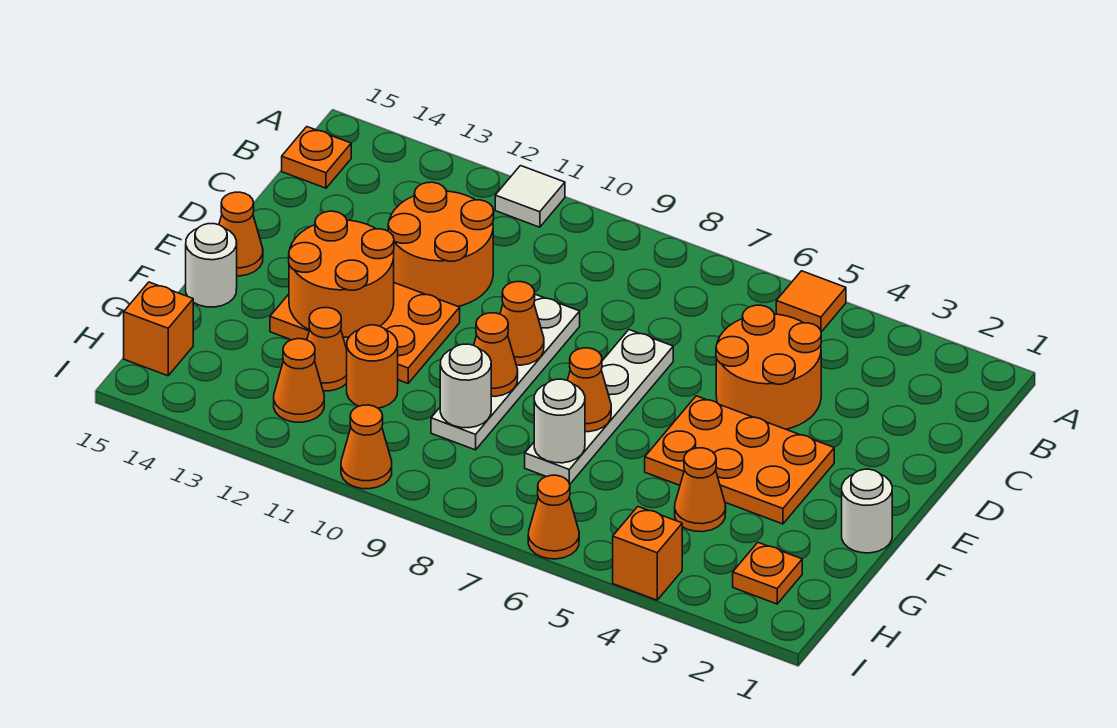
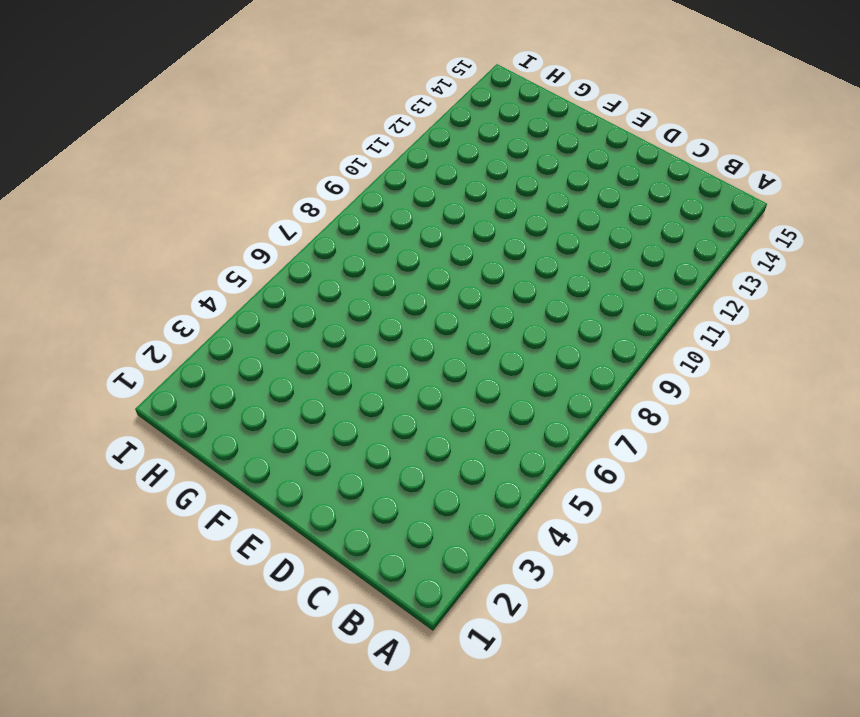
none -> orange 1x1 tile [776,271,846,332]
none -> white 1x1 tile [495,166,565,227]
none -> orange 1x1 plate [282,127,351,188]

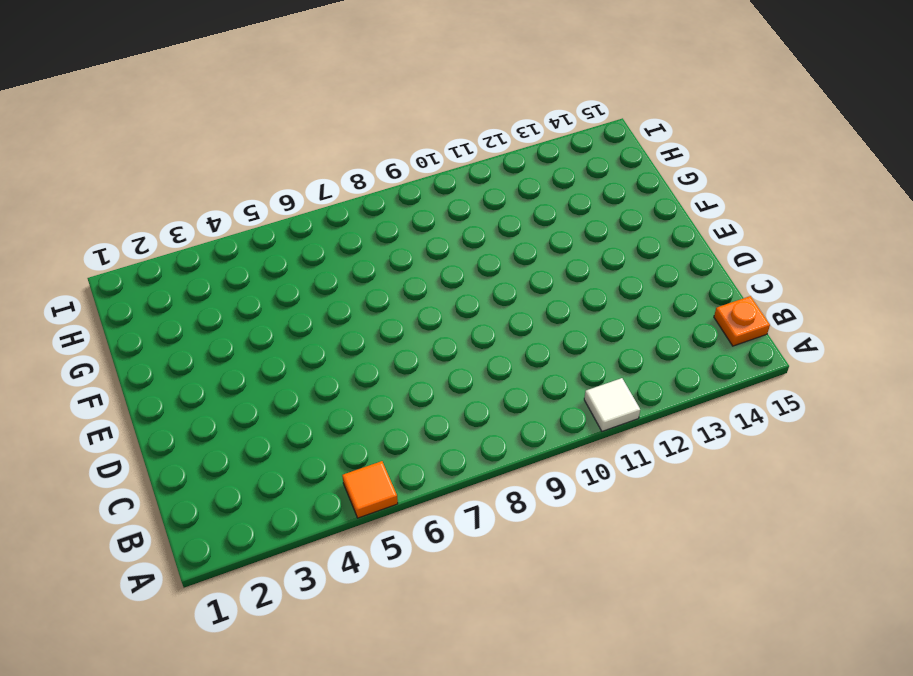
none -> orange 2x2 round brick [716,305,821,429]
none -> orange 2x2 round brick [388,182,494,306]
none -> white 1x4 plate [525,330,673,484]

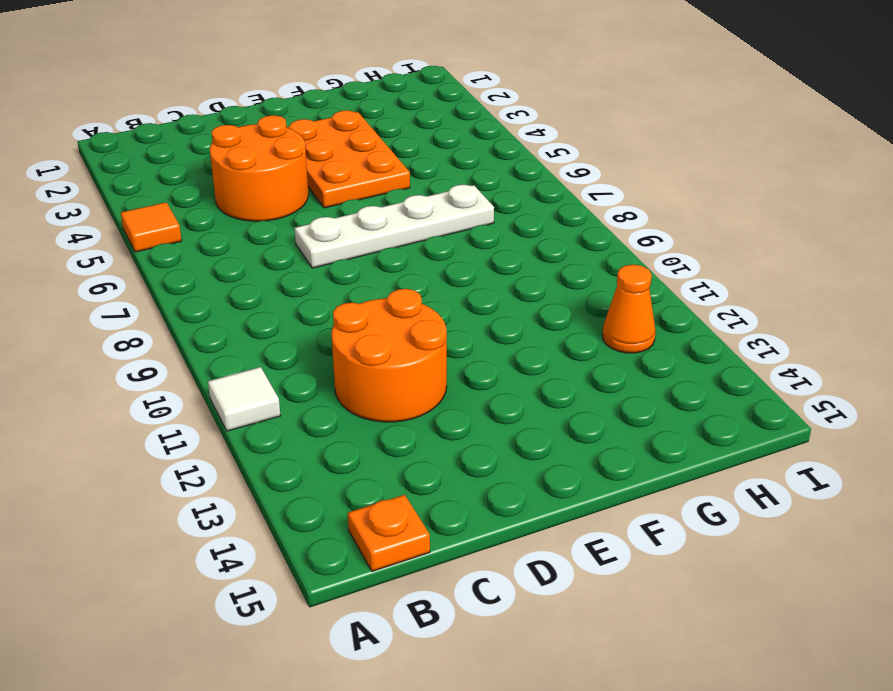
none -> white 1x4 plate [431,294,580,450]
none -> orange 2x3 plate [270,283,460,383]
none -> orange 1x1 cone [219,192,263,276]

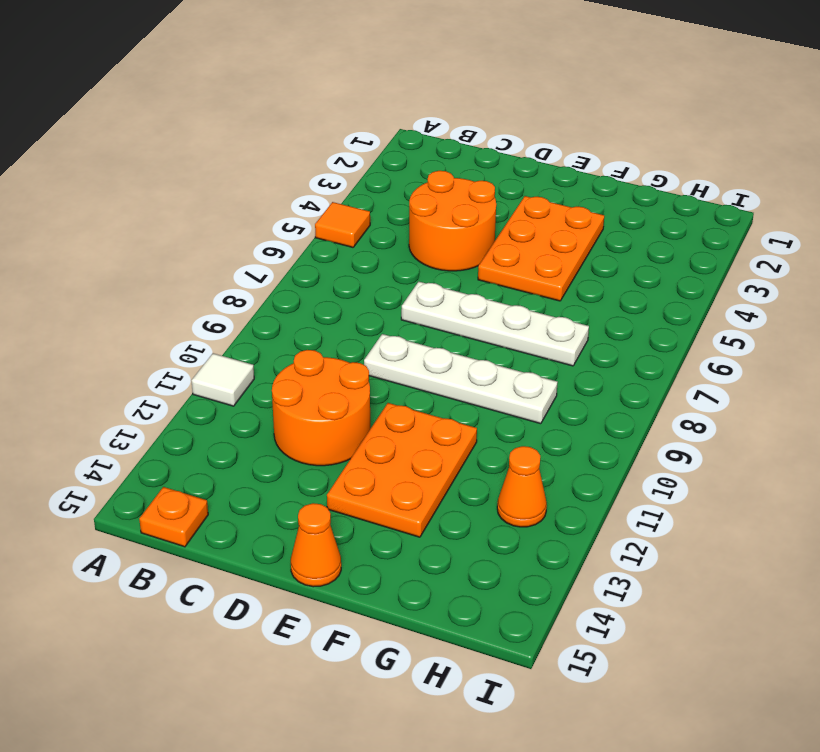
none -> white 1x1 round brick [842,469,892,553]
none -> white 1x1 round brick [186,224,237,307]
none -> orange 1x1 cone [675,448,726,532]

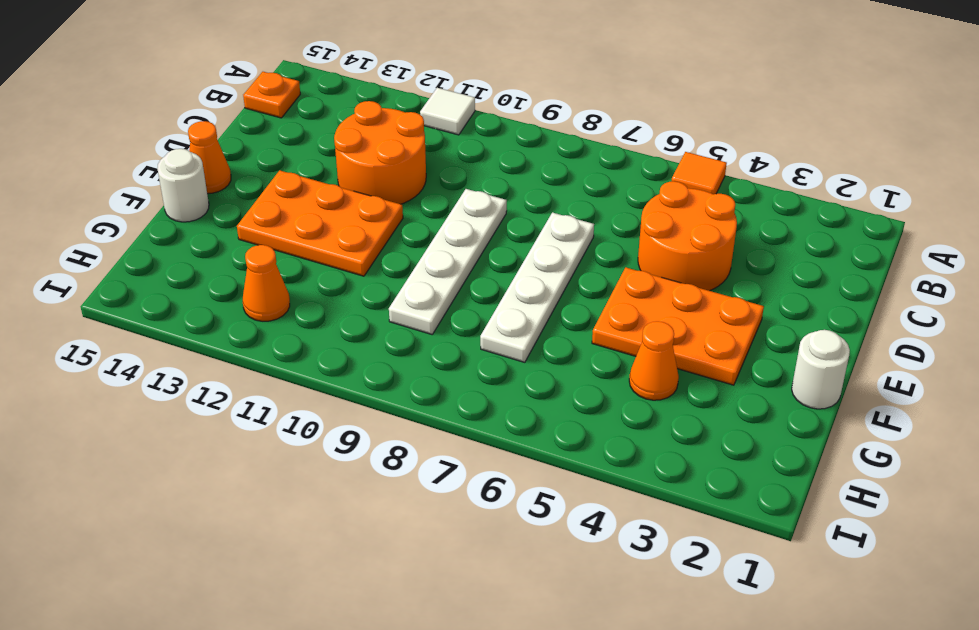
none -> orange 1x1 round brick [347,325,398,408]
none -> orange 1x1 cone [307,308,347,391]
none -> orange 1x1 plate [733,543,802,604]

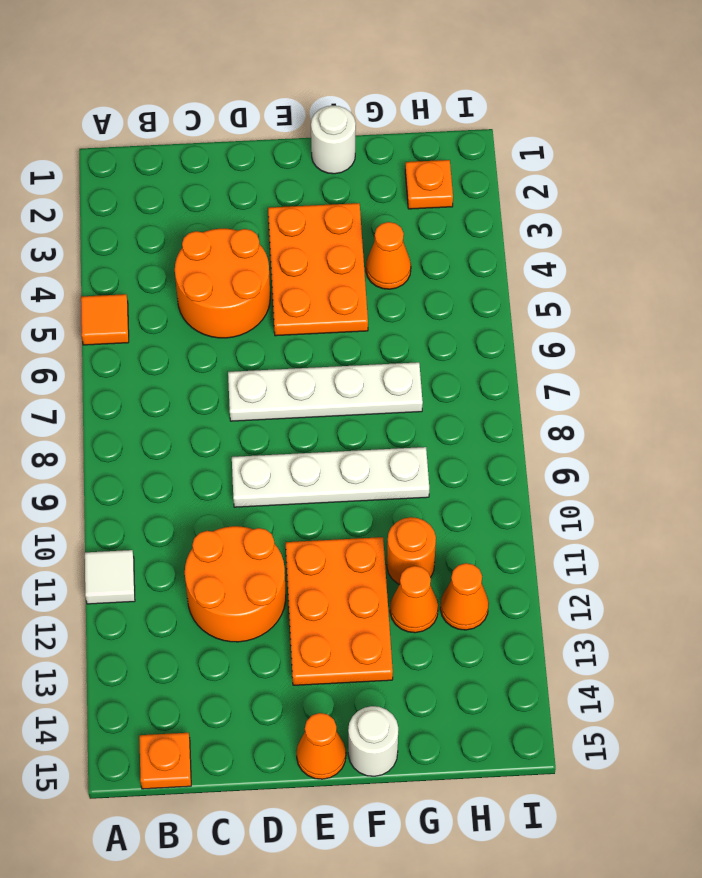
none -> orange 1x1 brick [124,282,193,376]
none -> orange 1x1 brick [613,507,682,600]
none -> orange 1x1 cone [528,475,579,559]

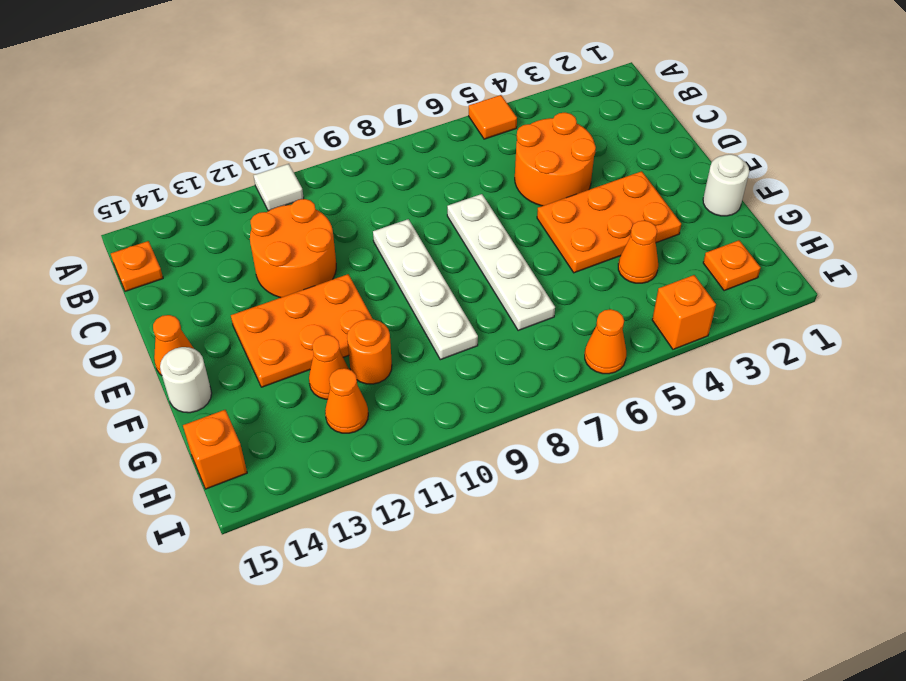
none -> orange 1x1 cone [341,405,392,489]
none -> orange 1x1 cone [500,282,544,365]
none -> orange 2x2 round brick [289,211,394,337]

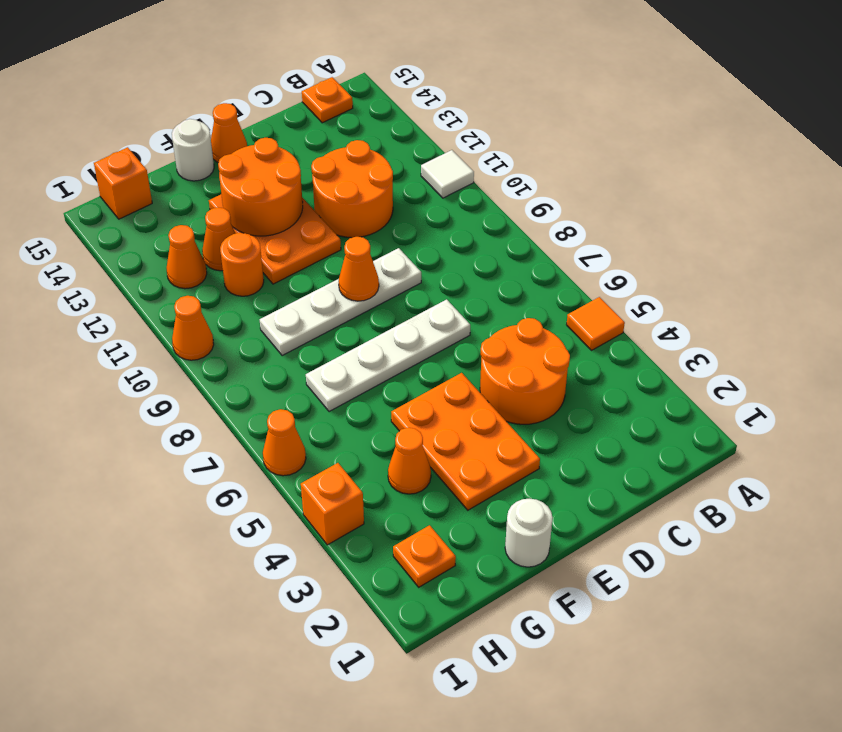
none -> orange 1x1 cone [567,348,611,432]
none -> orange 1x1 cone [474,313,518,396]
none -> white 1x1 round brick [534,379,585,463]

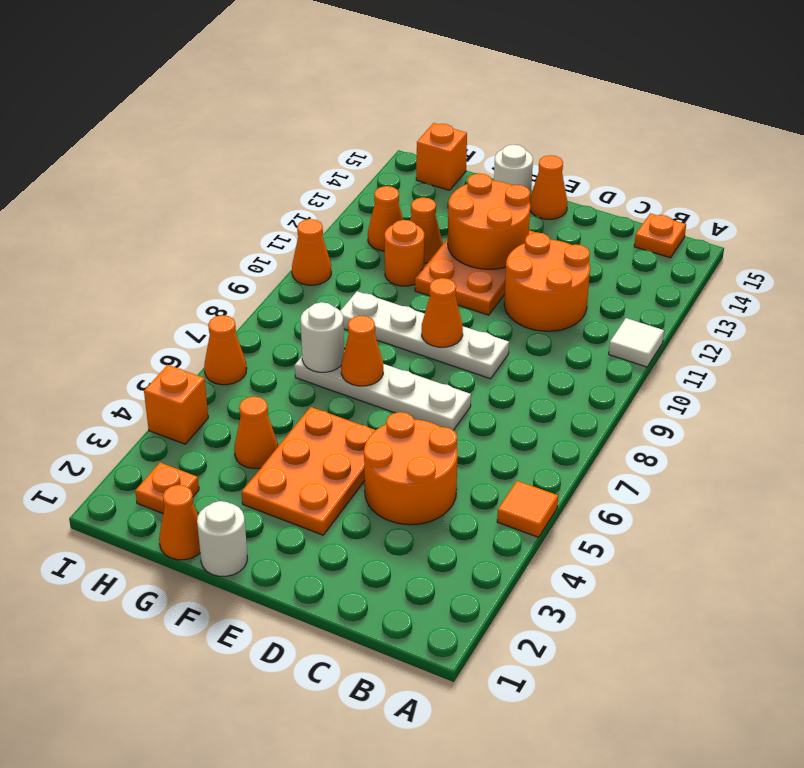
orange 1x1 cone [159,485,200,560] -> orange 1x1 cone moved to [474,313,518,396]
none -> white 1x1 round brick [440,344,491,428]

